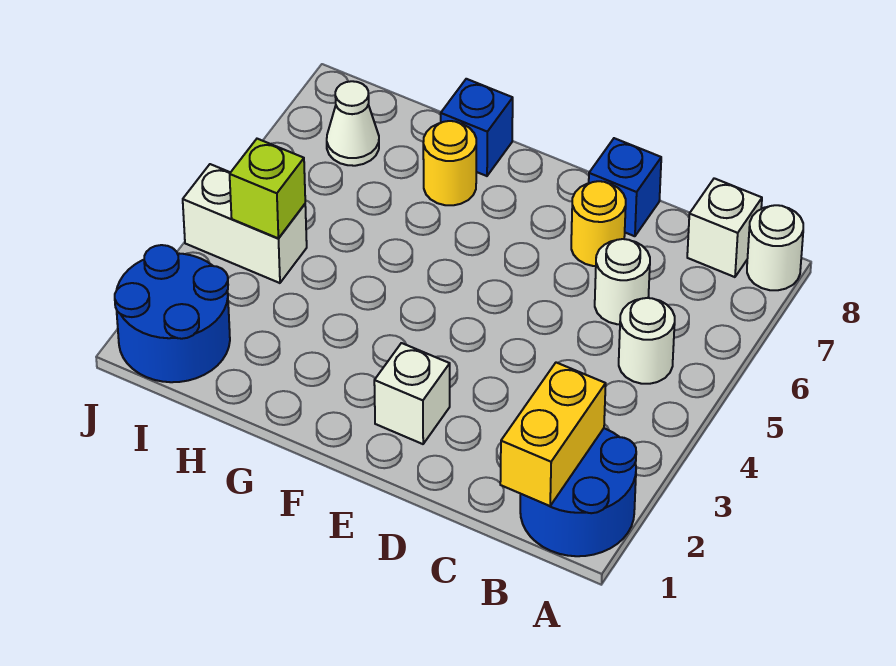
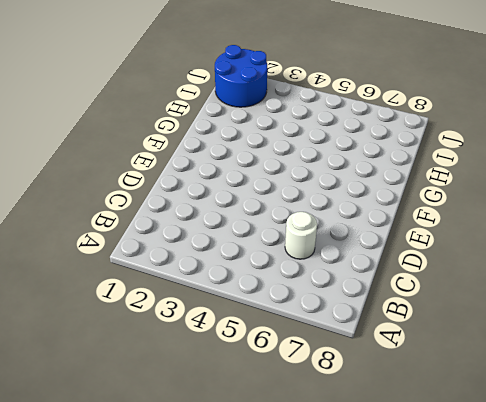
none -> blue 2x2 round brick [520,428,636,556]
none -> white 1x1 round brick [747,205,803,290]
none -> white 1x1 round brick [619,298,675,384]

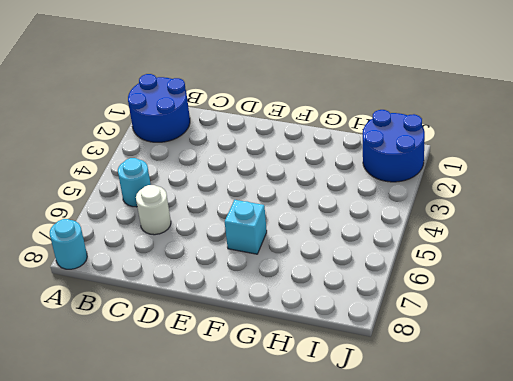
cyan 1x1 round brick [50,219,87,269] -> white 1x1 round brick [747,205,803,290]
cyan 1x1 round brick [118,158,151,207] -> white 1x1 round brick [619,298,675,384]
cyan 1x1 brick [225,200,267,254] -> none
none -> white 1x1 brick [687,178,762,277]
none -> yellow 1x1 round brick [571,181,626,266]
none -> blue 1x1 brick [589,138,661,236]

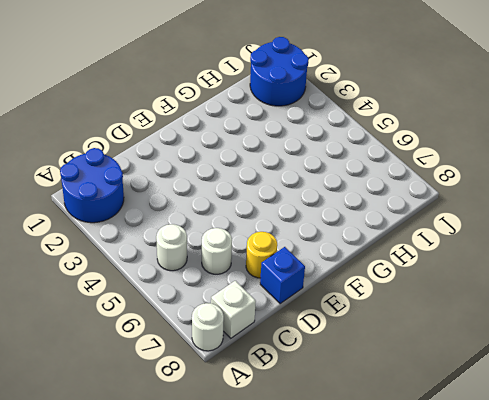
none -> white 1x1 brick [374,343,450,444]
none -> yellow 1x1 round brick [423,121,476,205]
none -> blue 1x1 brick [441,79,513,176]

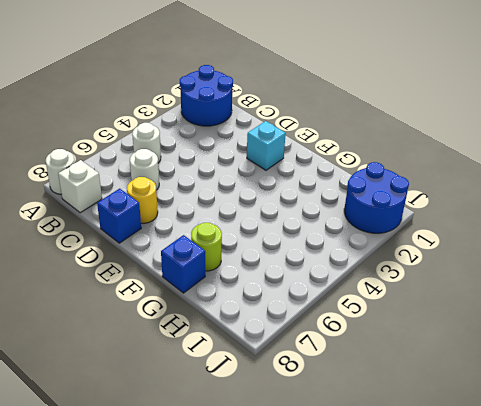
cyan 1x1 brick [247,121,286,170] -> white 1x1 brick [374,343,450,444]
lime 1x1 round brick [191,223,222,271] -> yellow 1x1 round brick [423,121,476,205]
none -> white 1x2 brick [183,164,307,283]
none -> white 1x1 cone [327,81,379,166]
none -> yellow 1x2 brick [500,363,606,506]

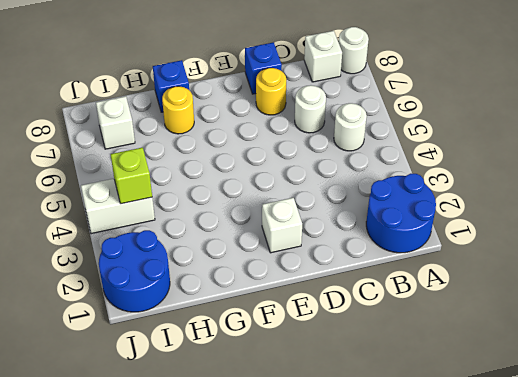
white 1x1 brick [96,96,135,149] -> white 1x1 cone [327,81,379,166]
none -> yellow 1x2 brick [500,363,606,506]

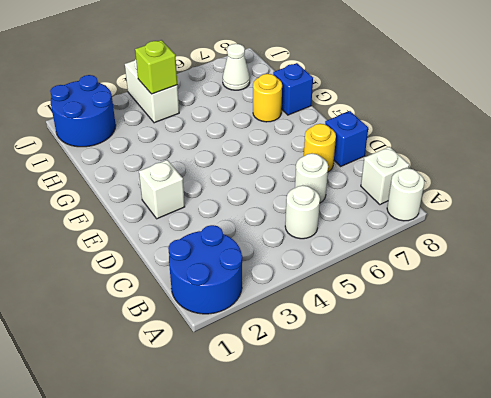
none -> yellow 1x2 brick [500,363,606,506]

